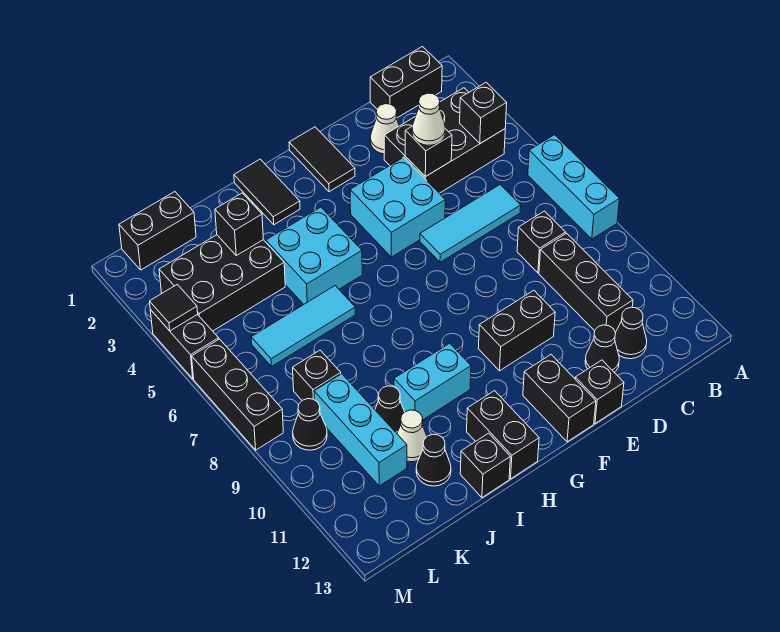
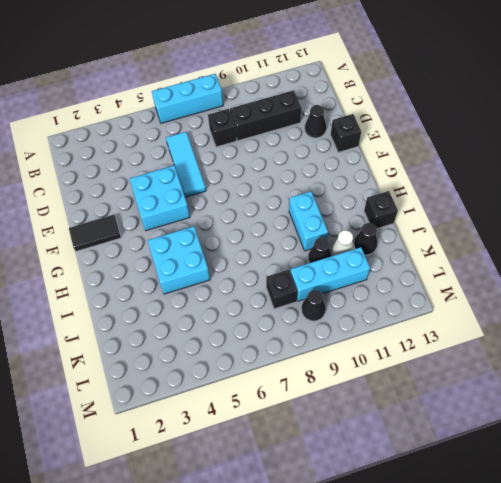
none -> black 1x2 brick [370,47,442,118]
none -> black 2x3 brick [384,88,505,193]
none -> black 1x1 cone [615,307,647,359]
none -> white 1x1 cone [370,104,399,154]

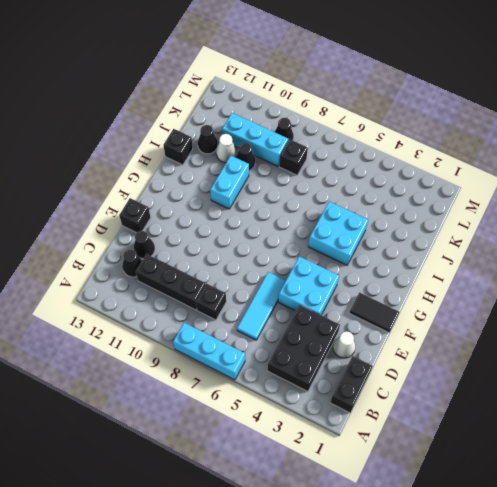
none -> black 1x2 brick [478,290,555,371]
none -> black 1x2 brick [523,355,596,442]
none -> black 1x2 tile [234,159,300,225]
none -> black 1x2 brick [467,391,539,479]

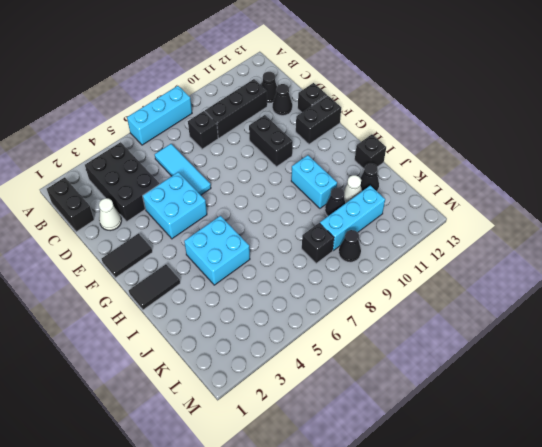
none -> black 1x2 brick [467,391,539,479]
none -> cyan 1x3 tile [251,286,355,367]
none -> black 2x3 brick [159,235,285,331]
none -> black 1x2 brick [119,192,196,270]

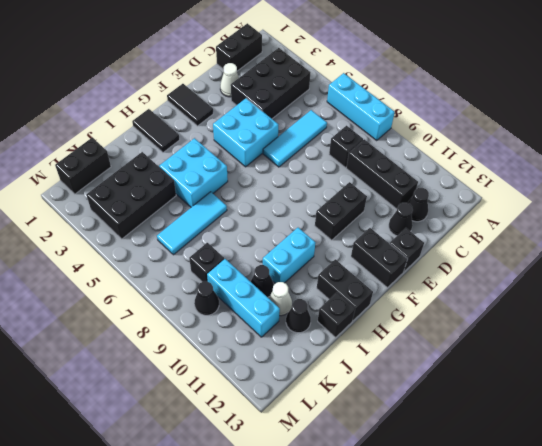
none -> black 1x2 brick [150,310,219,379]
none -> black 1x3 brick [192,339,283,450]
none -> black 1x1 brick [460,83,507,143]
none -> black 1x1 brick [405,126,452,177]

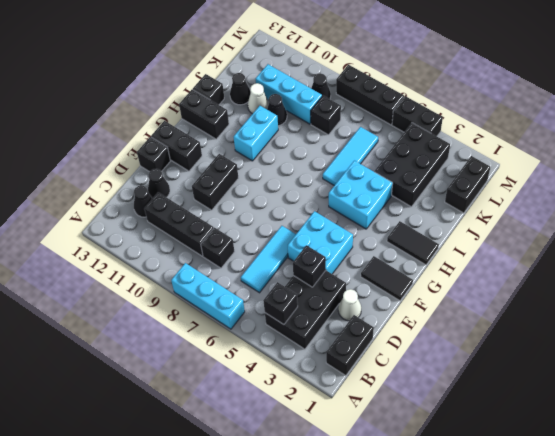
none -> black 1x1 brick [215,193,263,255]
none -> black 1x1 tile [149,284,198,331]
none -> white 1x1 cone [412,93,445,145]

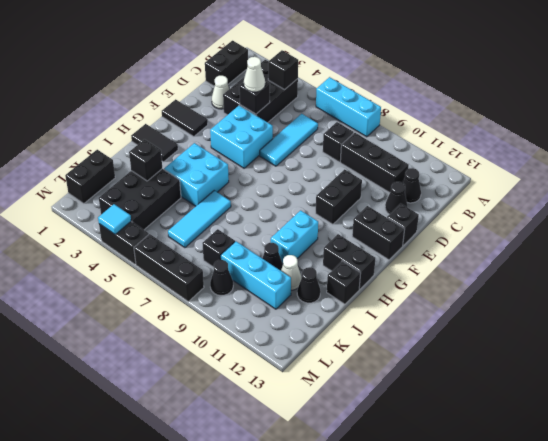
cyan 1x1 tile [98,204,131,235] -> black 1x1 tile [149,284,198,331]

